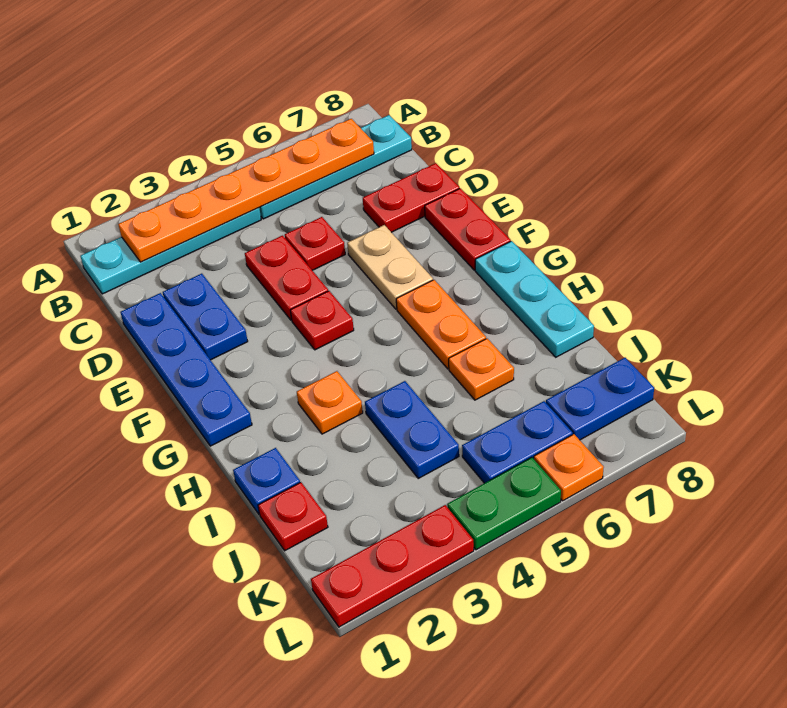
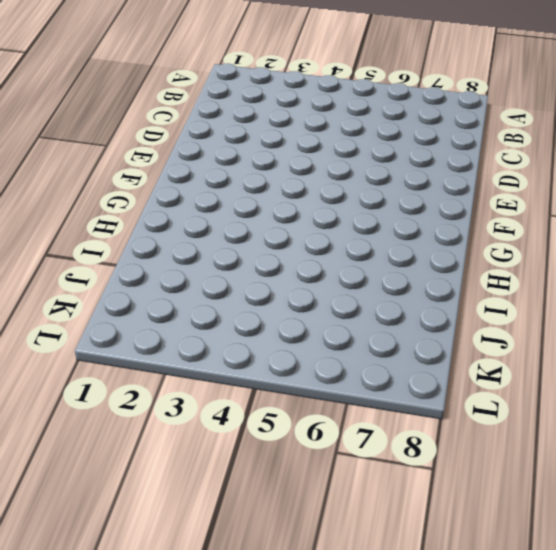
none -> cyan 1x4 plate [80,208,261,294]
none -> cyan 1x4 plate [259,115,412,219]
none -> blue 1x4 plate [121,293,252,446]

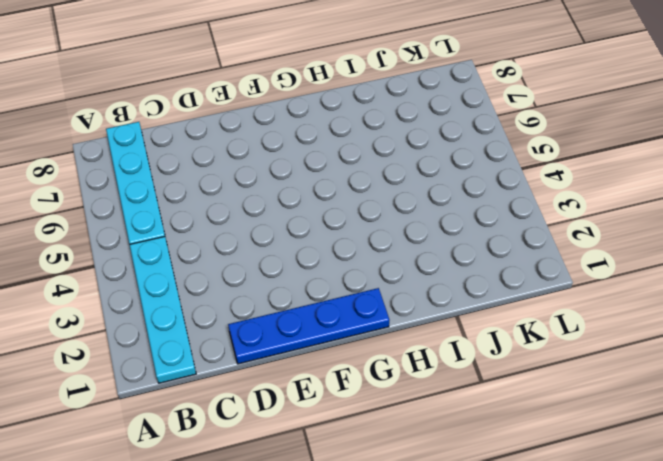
none -> blue 1x2 plate [163,274,248,360]
none -> red 1x2 plate [245,236,328,320]
none -> red 1x1 plate [285,217,345,270]

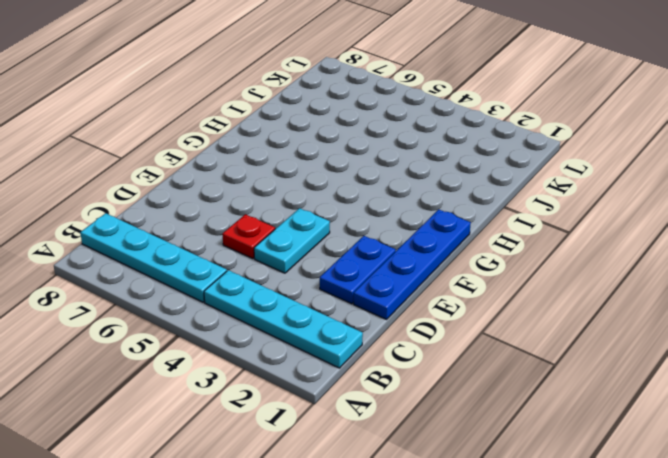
cyan 1x2 plate [254,208,330,273] -> red 1x2 plate [245,236,328,320]
none -> red 1x2 plate [363,163,459,232]
none -> tan 1x2 plate [347,225,433,309]
none -> red 1x2 plate [425,188,511,270]

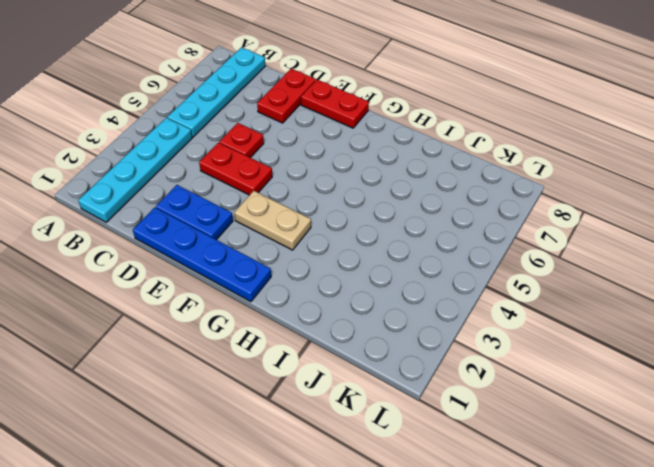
tan 1x2 plate [234,191,311,250] -> tan 1x2 plate moved to [347,225,433,309]
none -> red 1x1 plate [290,291,354,350]
none -> orange 1x2 plate [396,280,486,369]
none -> cyan 1x3 plate [475,241,594,357]

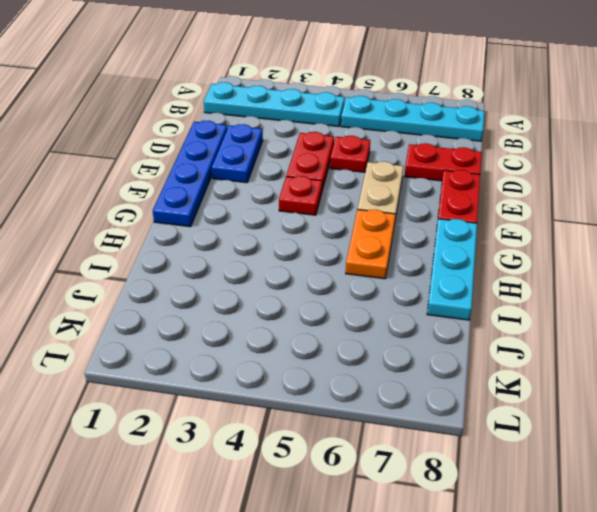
none -> orange 1x1 plate [297,371,363,434]
none -> blue 1x1 plate [233,448,300,515]
none -> blue 1x2 plate [365,381,459,478]

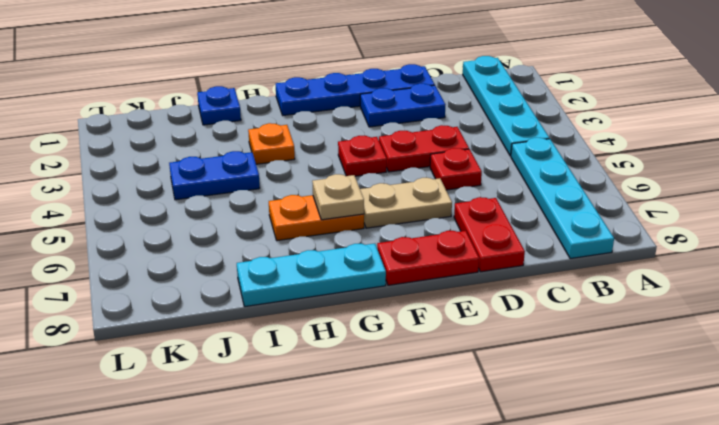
tan 1x1 plate [312,174,364,220] -> none
none -> orange 1x1 plate [449,339,514,400]
none -> red 1x1 plate [258,482,328,551]
none -> blue 1x2 plate [462,401,573,483]

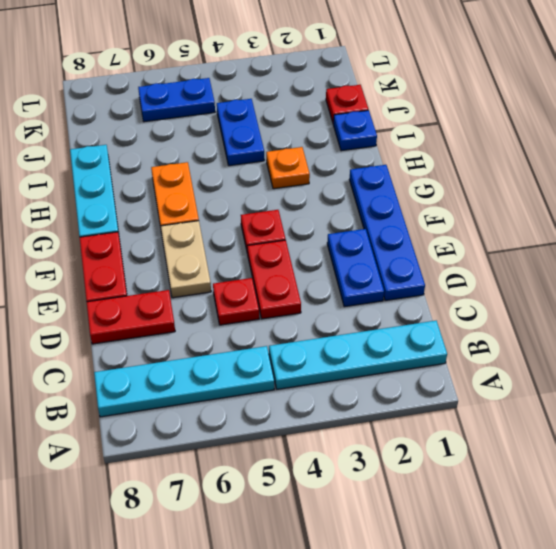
none -> orange 1x1 plate [449,339,514,400]
none -> blue 1x2 plate [546,358,654,440]
none -> red 1x3 plate [311,505,474,627]

